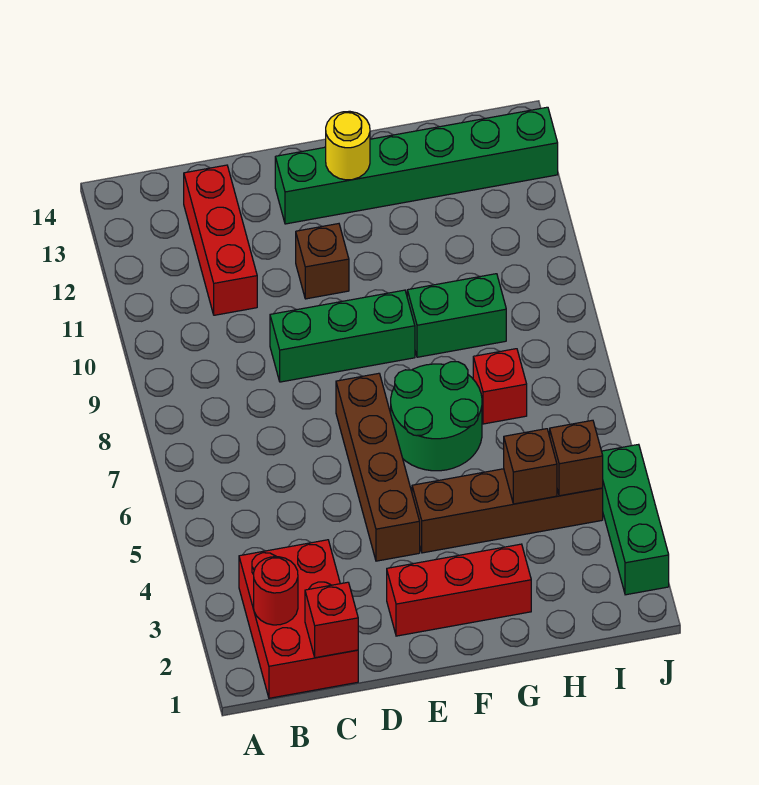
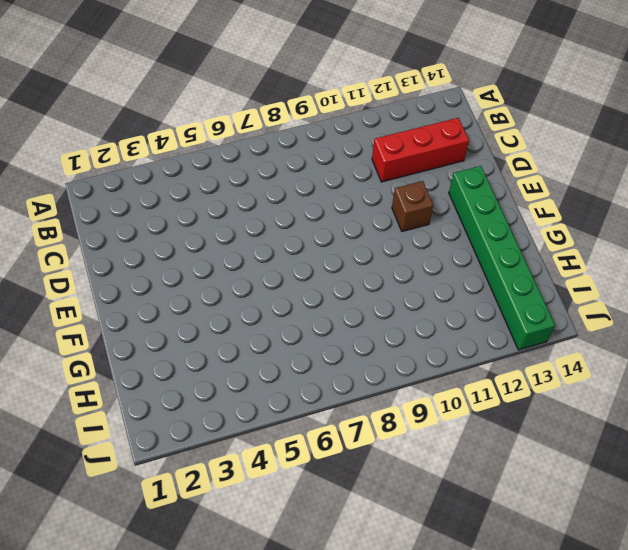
none -> red 2x3 brick [239,540,358,698]
none -> green 1x3 brick [270,290,415,382]
none -> red 1x3 brick [387,544,531,636]

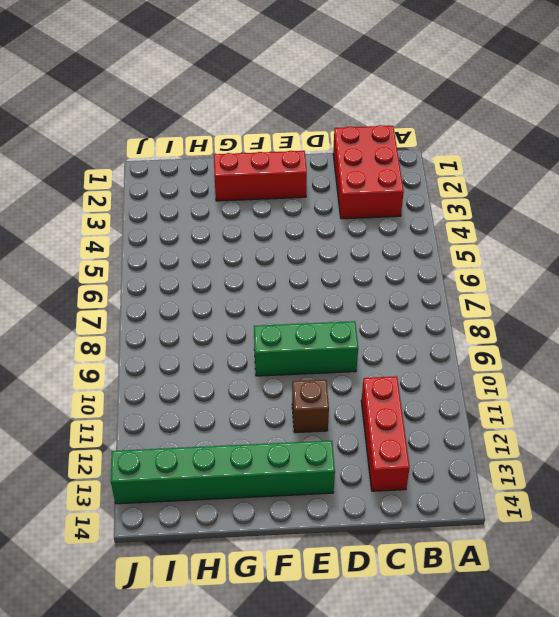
none -> brown 1x4 brick [336,373,420,561]
none -> brown 1x4 brick [412,469,603,553]
none -> green 2x2 round brick [391,362,482,471]

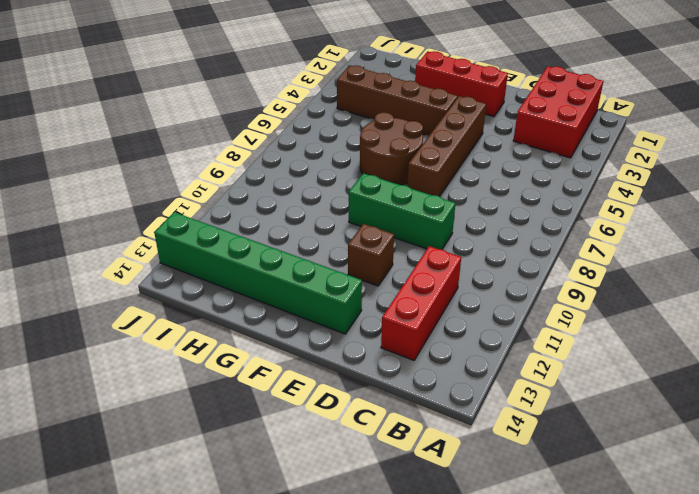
brown 2x2 round brick [360,112,423,185] -> green 2x2 round brick [391,362,482,471]
none -> green 1x2 brick [407,274,506,357]
none -> red 1x1 brick [473,349,527,424]
none -> green 1x3 brick [602,444,669,595]

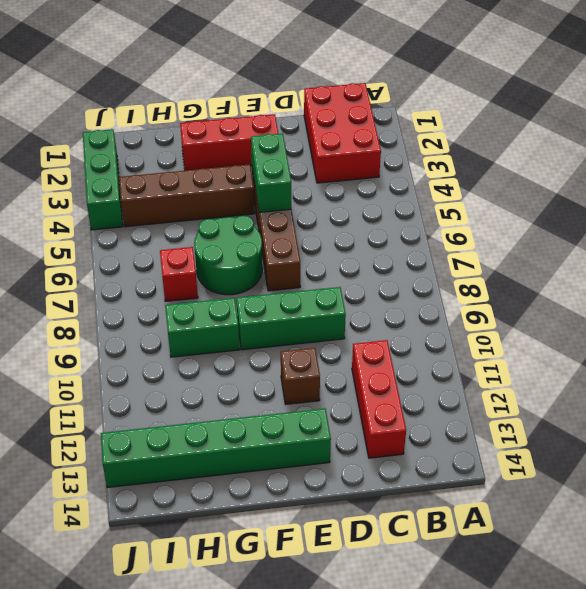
green 1x2 brick [251,133,291,212] -> none
none -> red 1x1 round brick [254,557,298,625]
none -> red 1x1 brick [305,582,358,658]
none -> yellow 1x1 round brick [326,111,370,180]

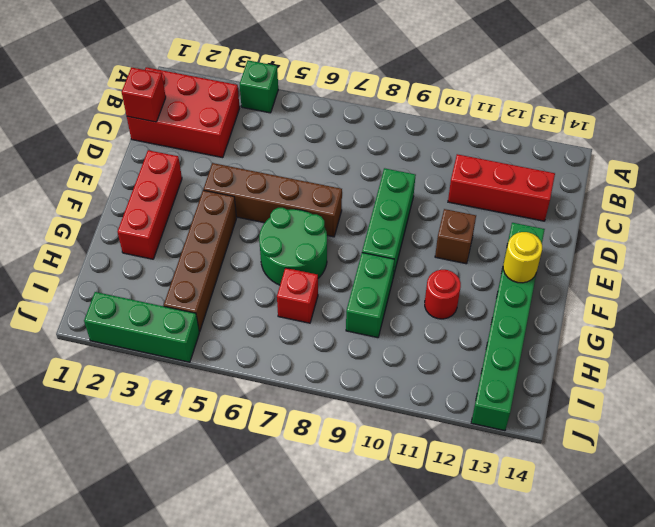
green 1x1 brick [240,60,278,113] -> none
red 1x1 round brick [425,270,461,319] -> red 1x1 round brick moved to [254,557,298,625]
none -> brown 1x1 brick [504,429,557,504]
none -> brown 1x1 brick [550,420,603,496]

